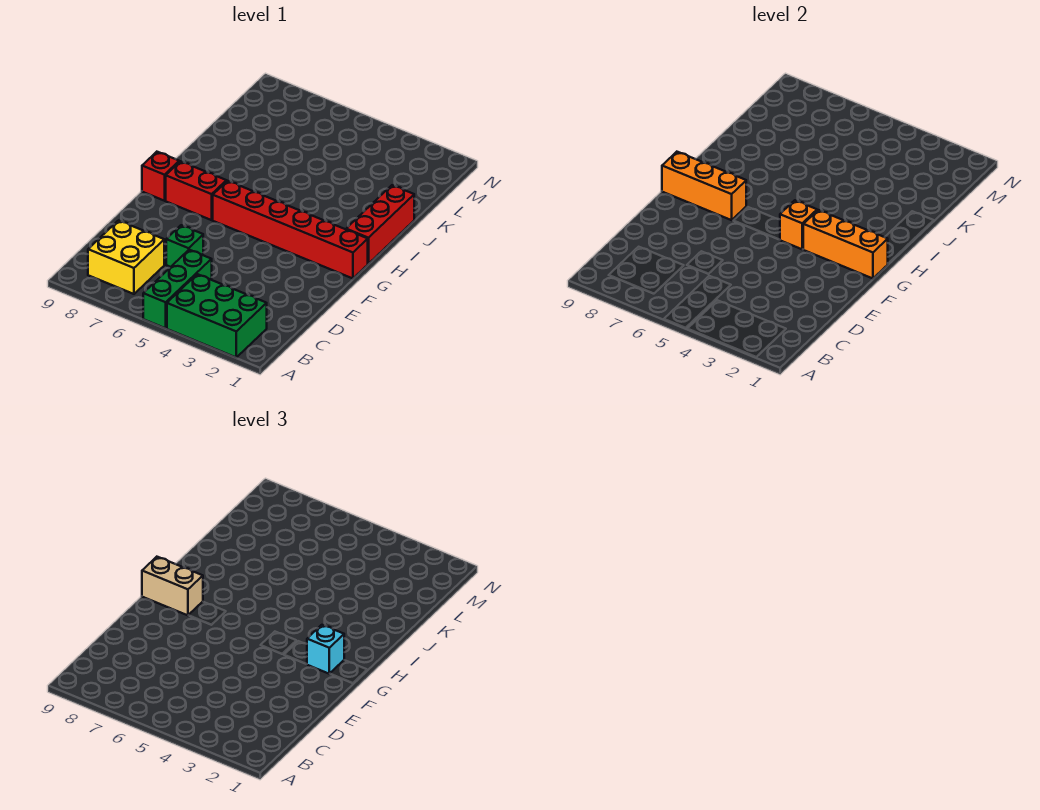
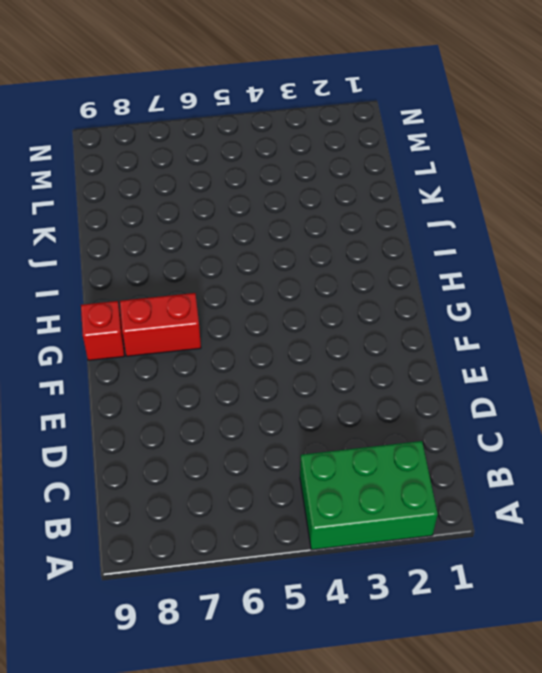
none -> green 1x3 brick [143,250,212,328]
none -> yellow 2x2 brick [88,221,164,294]
none -> green 1x1 brick [166,225,203,267]

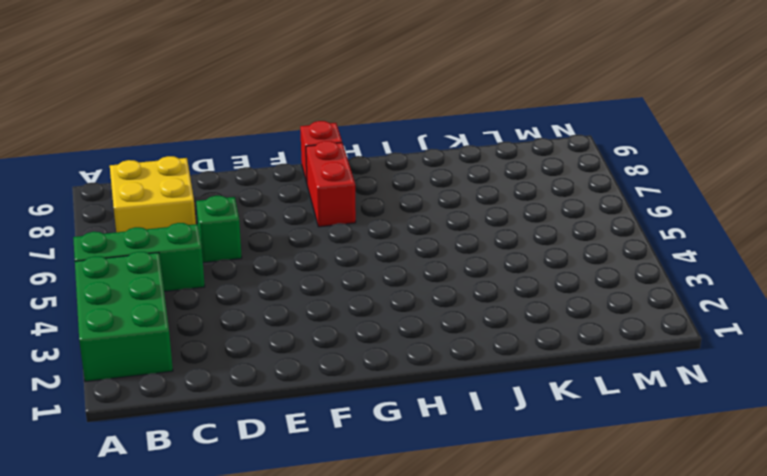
none -> red 1x6 brick [213,181,368,279]
none -> red 1x3 brick [346,185,414,264]
none -> orange 1x3 brick [803,210,888,279]

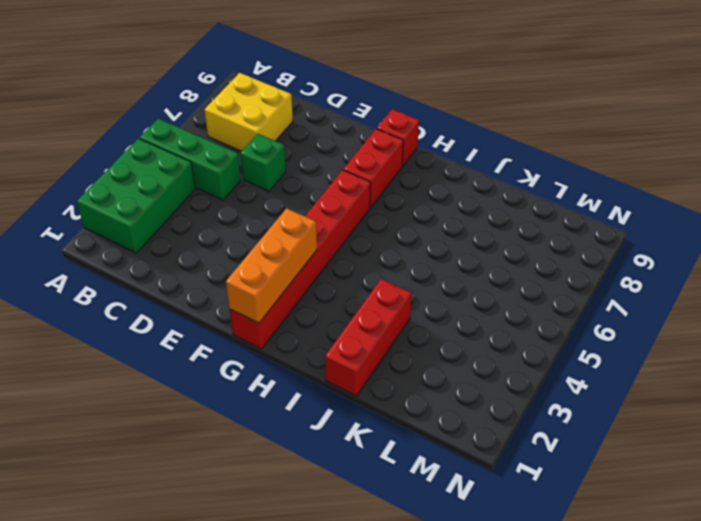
red 1x3 brick [325,279,412,396] -> red 1x3 brick turned to [346,185,414,264]
none -> orange 1x1 brick [780,200,817,249]
none -> orange 1x3 brick [662,152,746,220]
none -> cyan 1x1 brick [307,625,344,674]

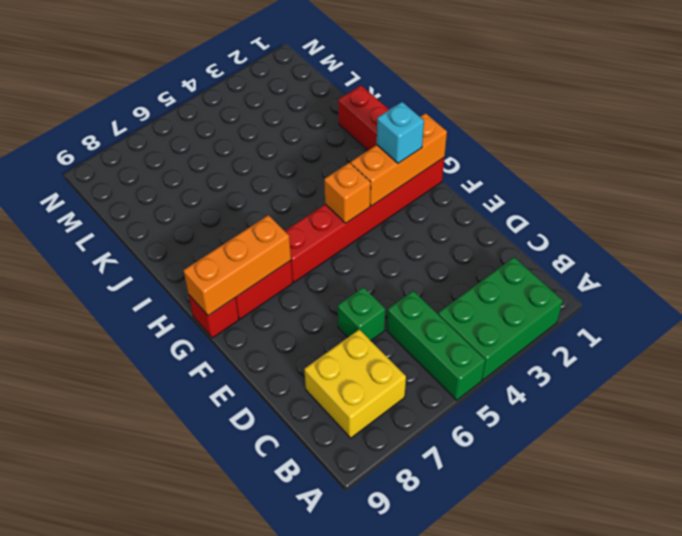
none -> tan 1x2 brick [142,557,203,615]

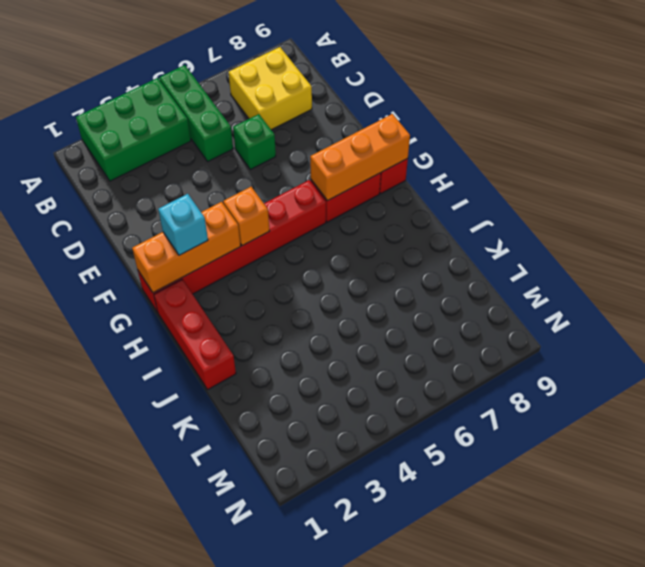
none -> tan 1x2 brick [142,557,203,615]

